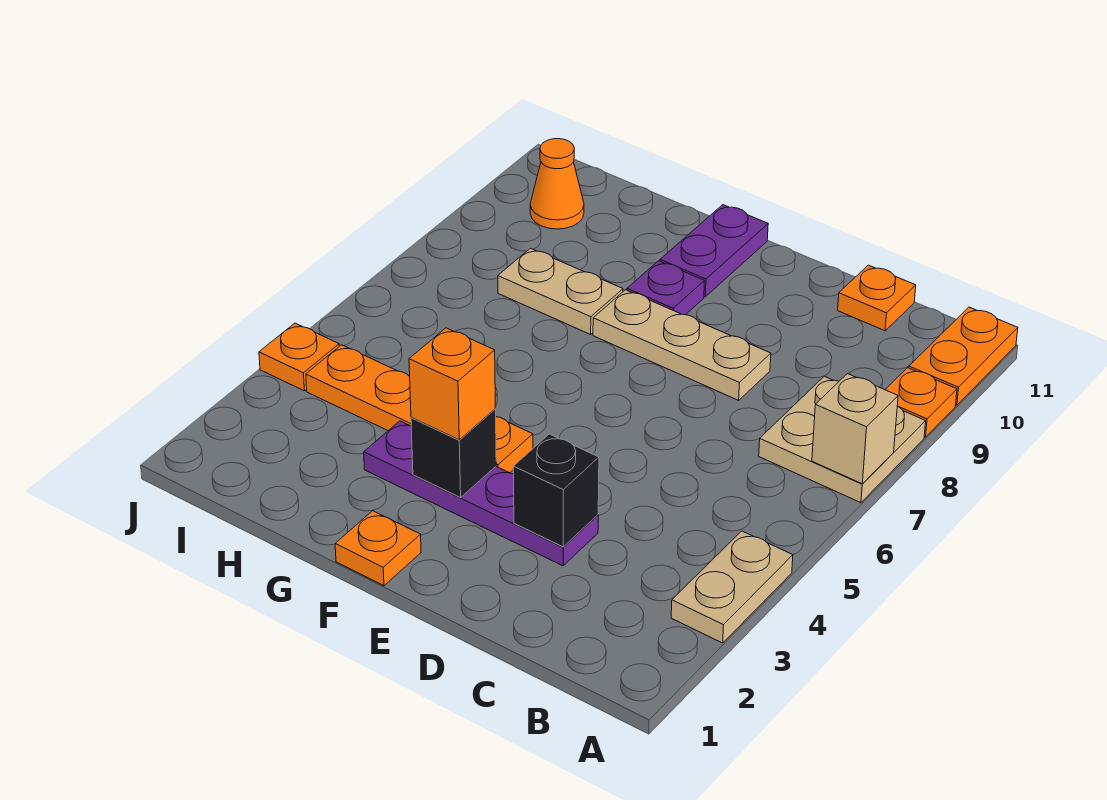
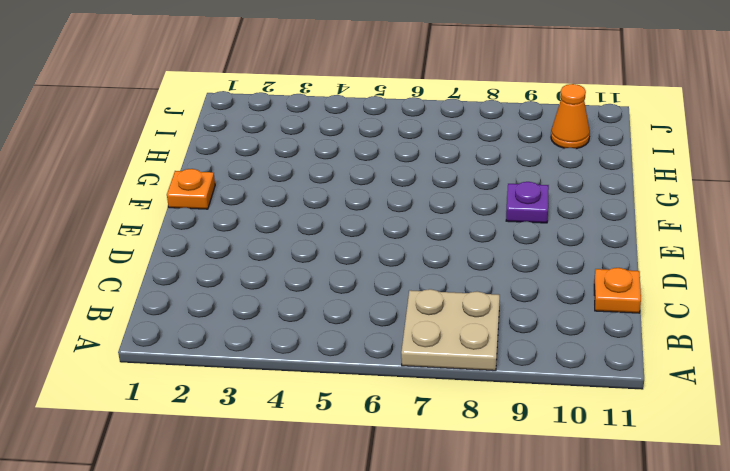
none -> tan 1x2 plate [671,531,793,643]
none -> orange 1x1 plate [885,368,957,437]
none -> orange 1x2 plate [909,307,1018,405]

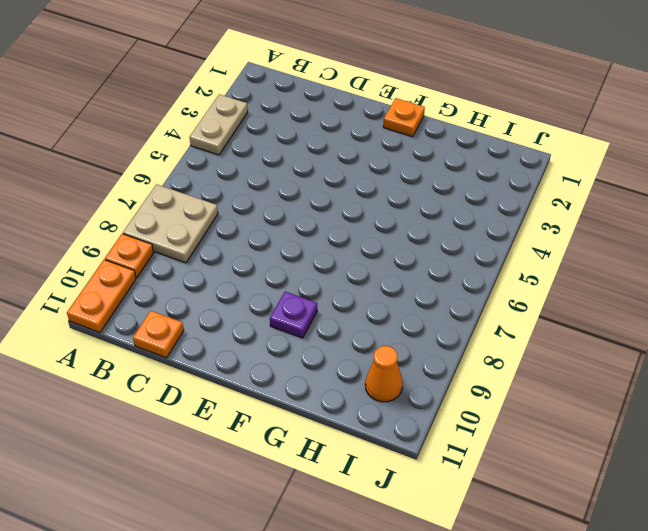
none -> purple 1x4 plate [364,421,598,566]
none -> tan 1x3 plate [593,290,771,400]
none -> orange 1x4 plate [306,345,533,473]

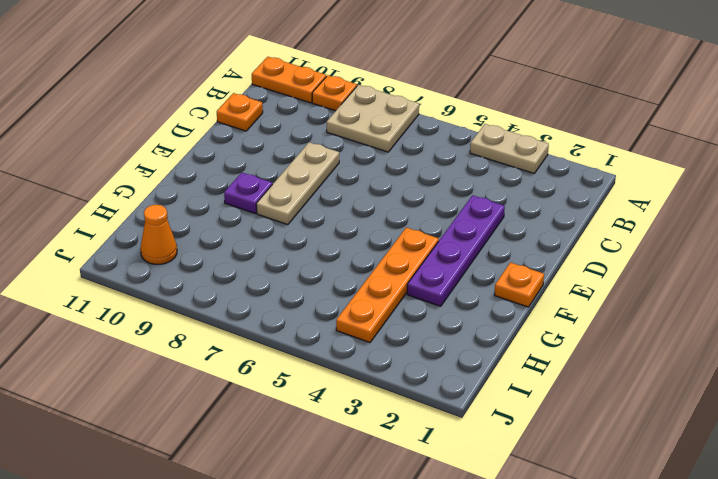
none -> purple 1x2 plate [660,205,768,297]
none -> tan 1x2 plate [498,248,623,334]
none -> orange 1x1 plate [259,323,339,391]

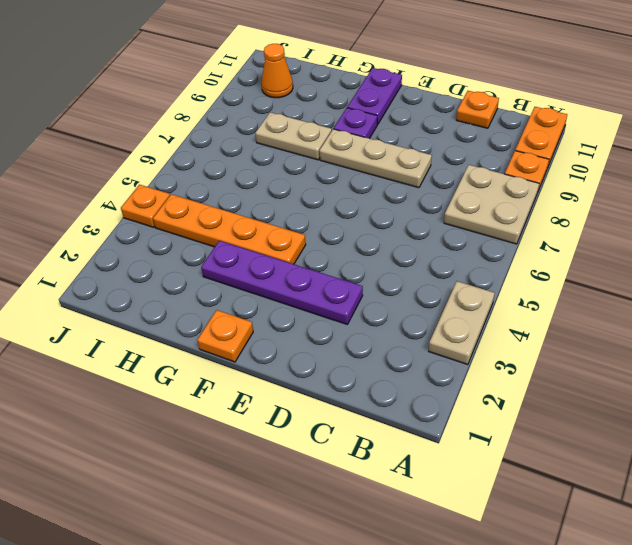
none -> tan 1x1 brick [812,374,898,484]
none -> black 1x1 brick [513,434,599,547]
none -> black 1x1 brick [411,409,496,498]

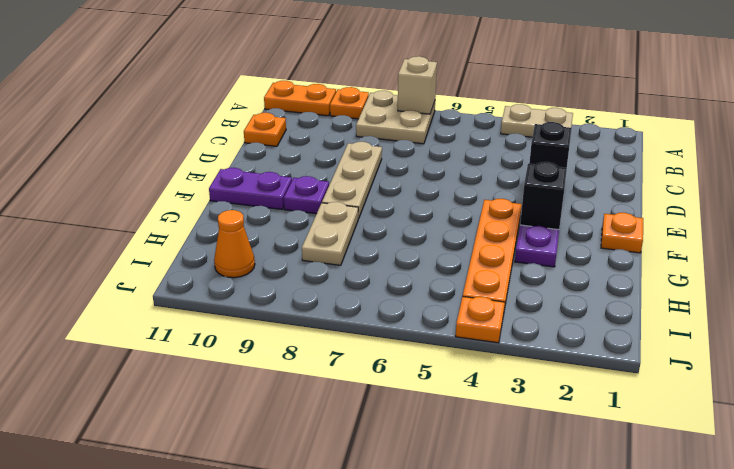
none -> orange 1x1 brick [409,328,495,440]

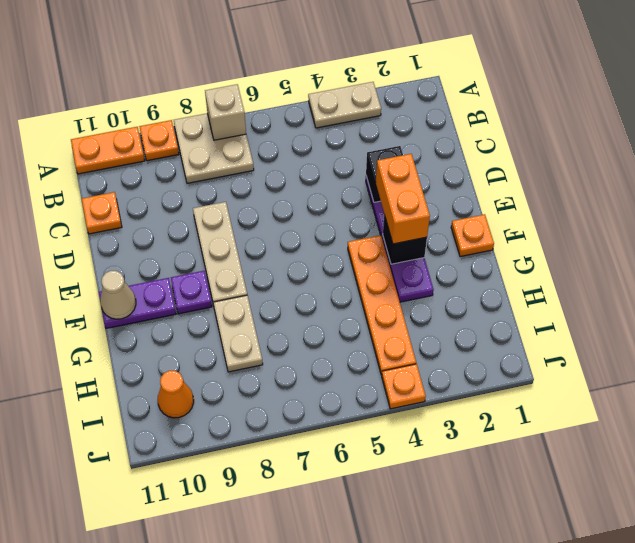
orange 1x2 brick [375,154,430,244] -> orange 1x1 brick [409,328,495,440]
tan 1x1 cone [100,271,136,319] -> none

